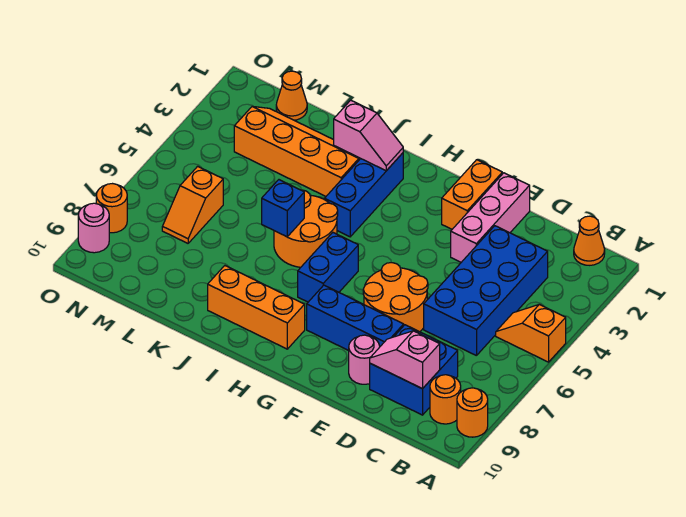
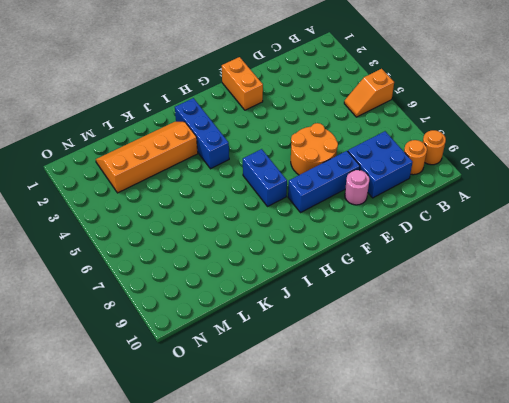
none -> orange 1x1 cone [574,216,605,265]
none -> blue 2x4 brick [424,226,548,356]
none -> pink 1x3 brick [451,173,530,262]

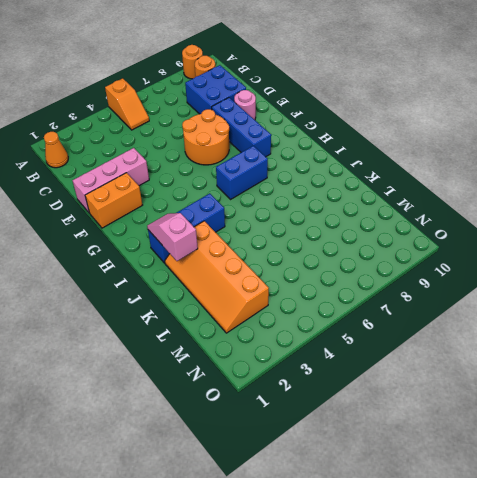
none -> blue 2x4 brick [424,226,548,356]
none -> orange 1x3 brick [208,266,305,349]
none -> orange 2x2 round brick [274,190,338,267]

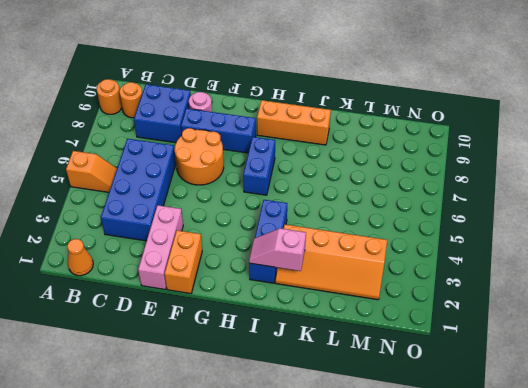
none -> orange 2x2 round brick [274,190,338,267]
none -> orange 1x1 cone [276,71,307,120]
none -> orange 1x2 slope [162,166,223,243]

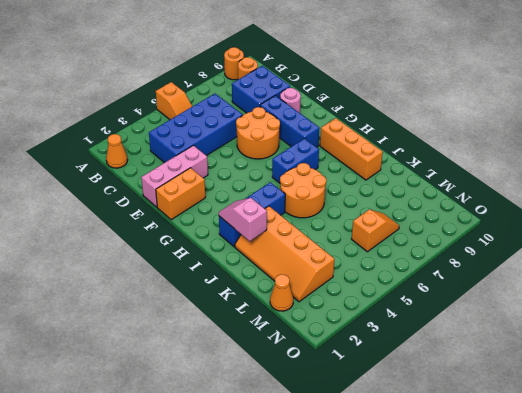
none -> orange 1x1 round brick [96,184,127,233]
none -> pink 1x1 round brick [78,203,109,253]
none -> pink 1x2 slope [370,331,440,389]

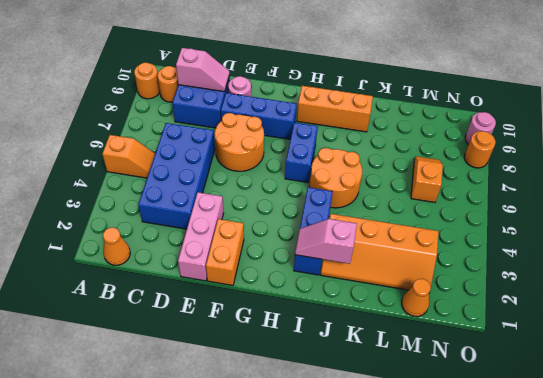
none -> blue 1x1 brick [262,180,304,237]

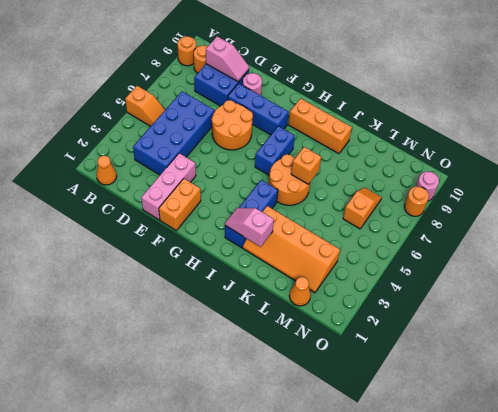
orange 1x1 brick [291,147,321,184] -> blue 1x1 brick [262,180,304,237]

